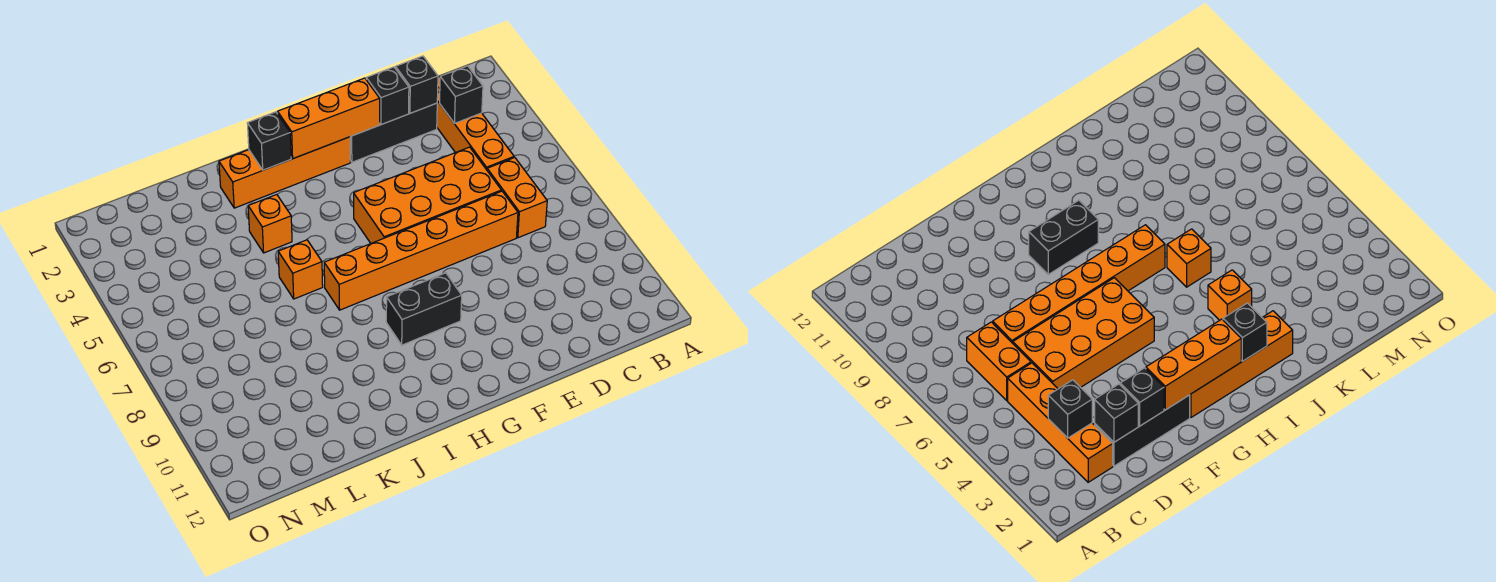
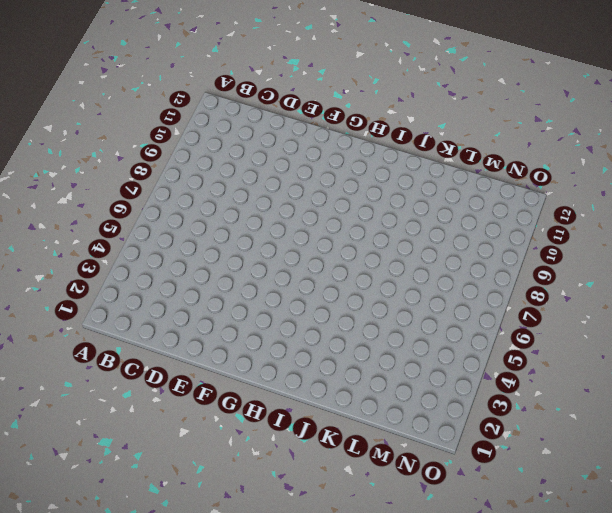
none -> orange 1x4 brick [437,77,514,170]
none -> orange 1x2 brick [487,158,547,238]
none -> black 1x3 brick [350,103,437,162]

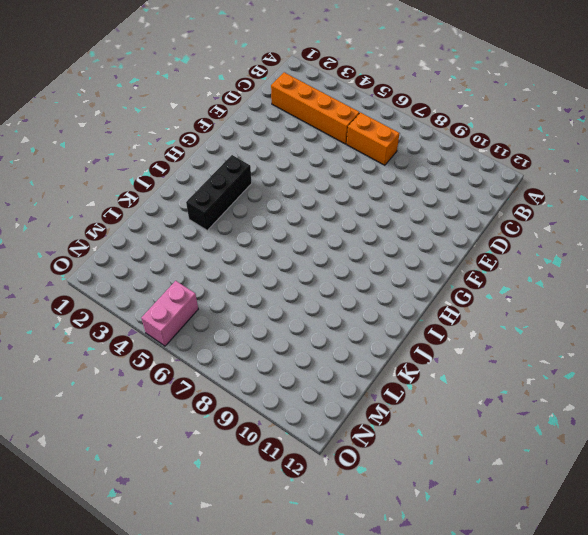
black 1x3 brick [186,155,252,230] -> black 1x3 brick moved to [350,103,437,162]
pink 1x2 brick [141,281,198,346] -> none
none -> orange 2x4 brick [354,147,501,243]
none -> orange 1x6 brick [324,191,518,310]
none -> orange 1x4 brick [219,137,351,208]

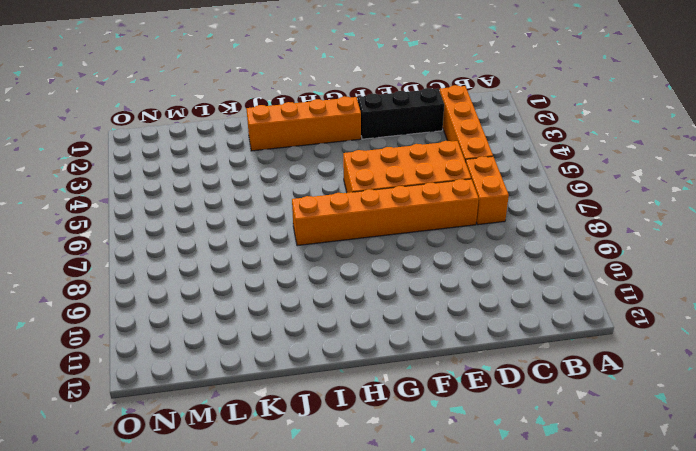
none -> black 1x2 brick [386,273,462,345]
none -> orange 1x1 brick [248,195,292,253]
none -> orange 1x1 brick [278,240,323,299]

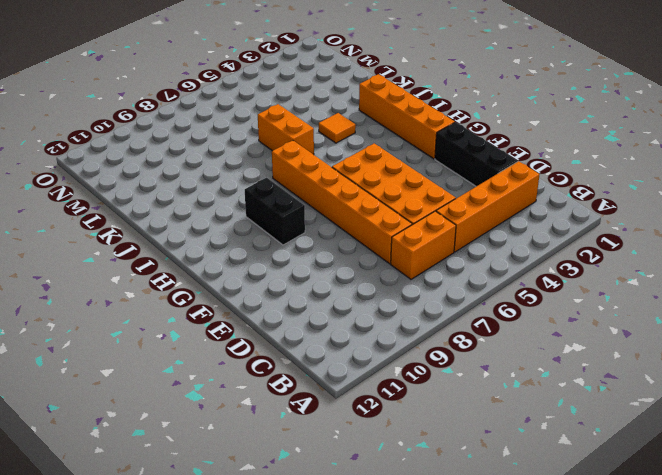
orange 1x1 tile [319,113,356,143] -> orange 1x1 brick [248,195,292,253]
orange 1x2 brick [258,104,314,155] -> orange 1x1 brick [278,240,323,299]
none -> black 1x1 brick [440,66,483,124]
none -> black 1x1 brick [395,56,438,113]
none -> black 1x1 brick [366,67,409,125]

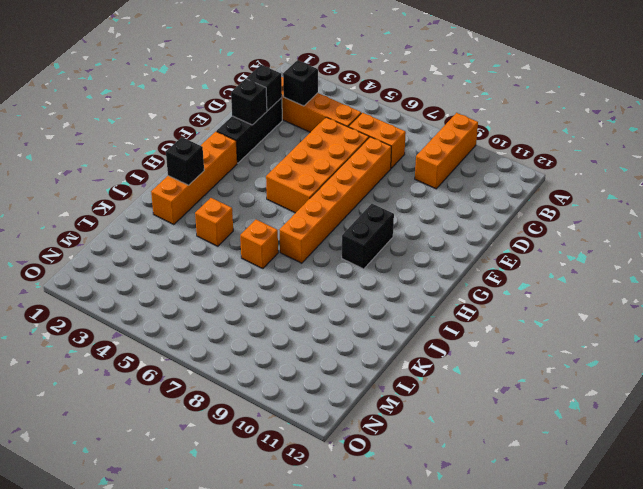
orange 1x3 brick [415,113,478,189] -> orange 1x3 brick moved to [278,78,380,159]

